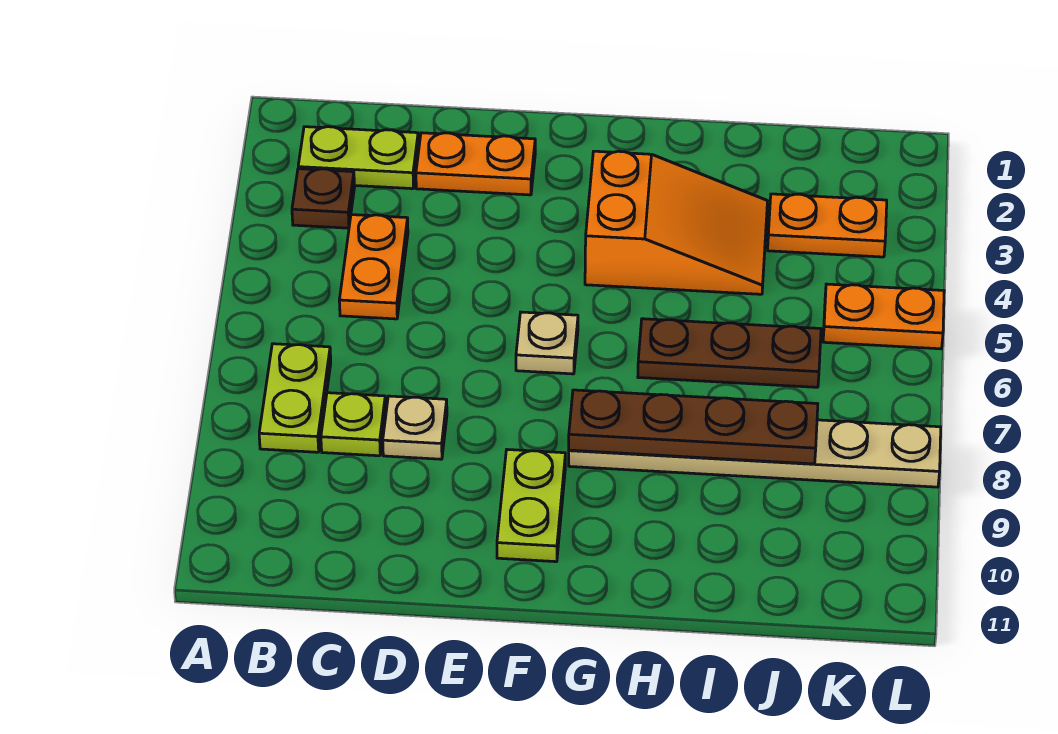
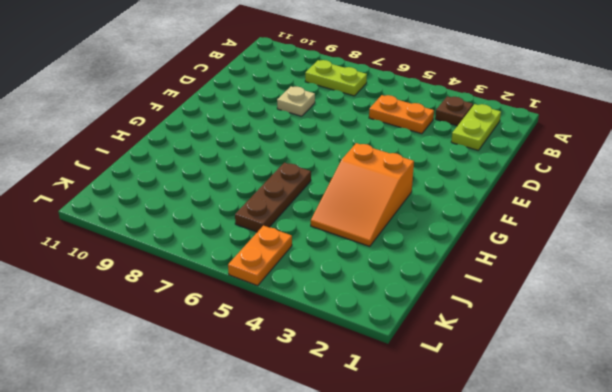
none -> lime 1x1 plate [321,393,386,456]
none -> orange 1x2 plate [416,133,535,195]
none -> tan 1x1 plate [516,312,578,374]

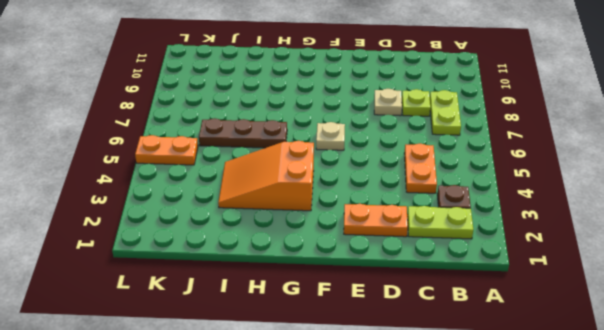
none -> lime 1x2 plate [497,450,565,562]
none -> tan 1x6 plate [569,420,941,487]
none -> orange 1x2 plate [768,194,887,257]

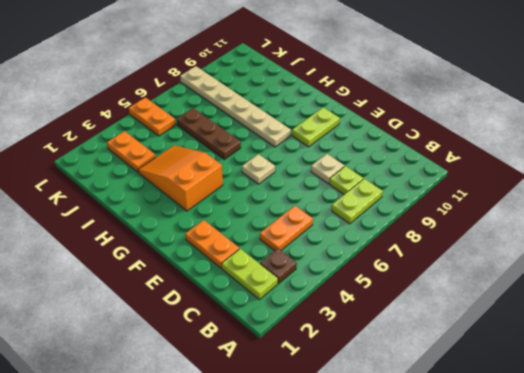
none -> brown 1x4 plate [569,390,818,464]

